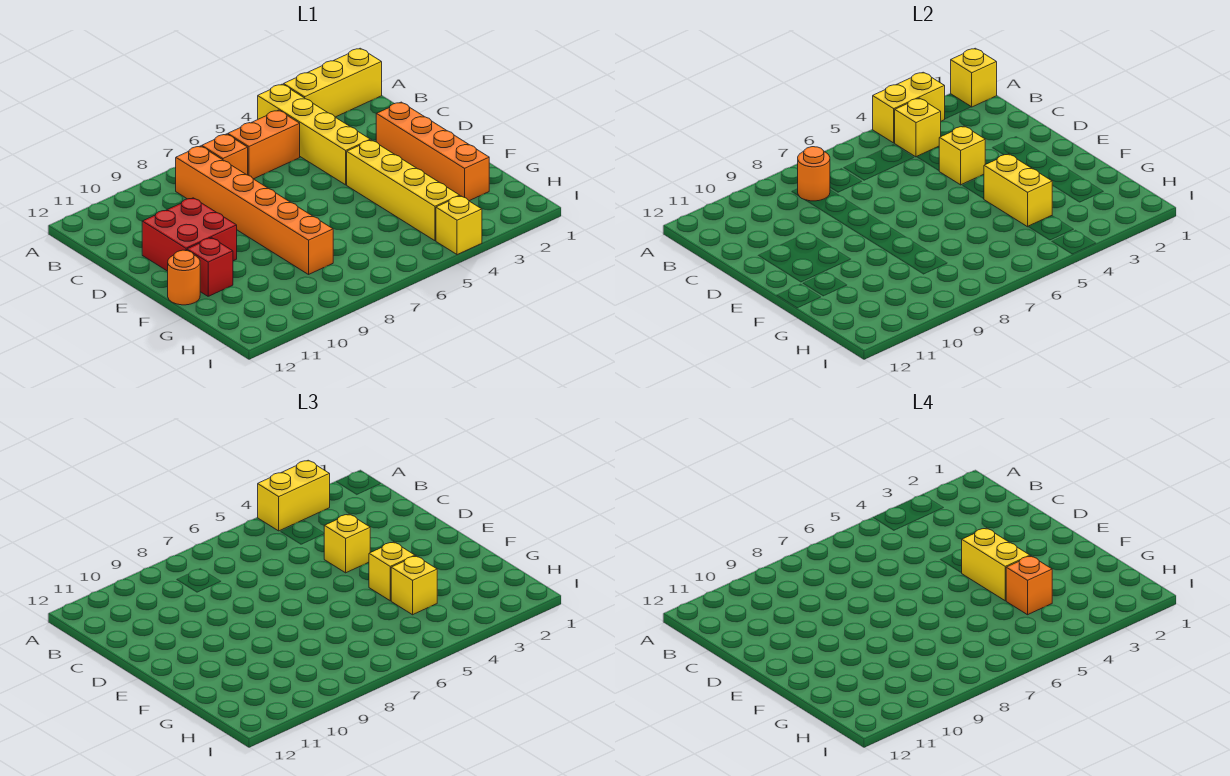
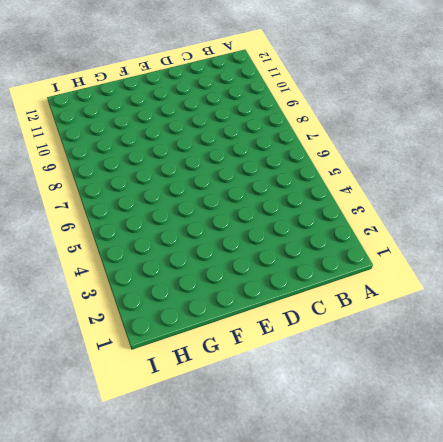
none -> yellow 1x3 brick [284,48,382,117]
none -> yellow 1x4 brick [258,84,370,185]
none -> orange 1x2 brick [228,110,300,179]

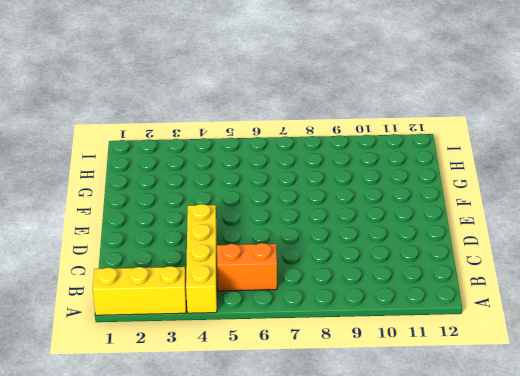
none -> orange 1x1 brick [202,134,248,175]
none -> orange 1x6 brick [176,146,333,274]
none -> orange 1x4 brick [376,102,489,201]

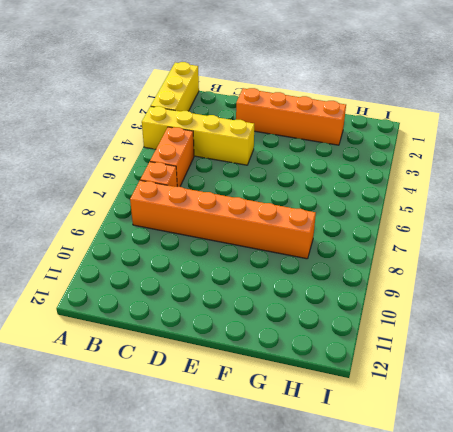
none -> red 2x2 brick [142,198,237,271]
none -> yellow 1x4 brick [347,140,460,241]
none -> red 1x1 brick [187,238,233,296]

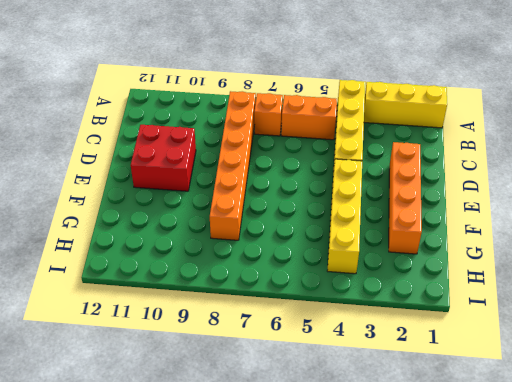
none -> red 1x1 brick [187,238,233,296]
none -> orange 1x1 round brick [168,250,200,305]
none -> yellow 1x1 brick [436,196,482,255]

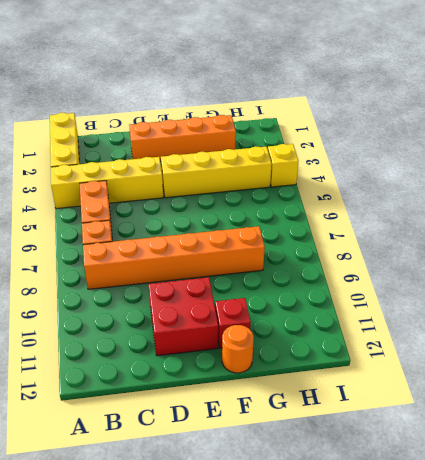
none -> yellow 1x1 brick [951,48,997,107]
none -> yellow 1x2 brick [873,72,945,143]
none -> yellow 1x1 brick [895,98,941,157]

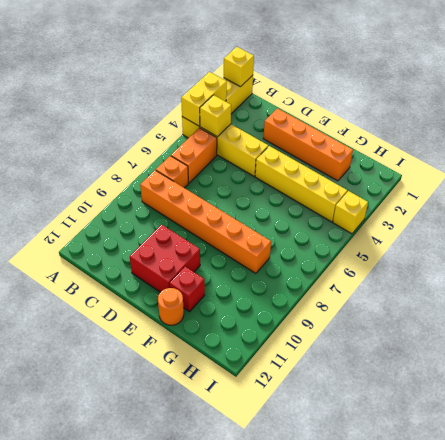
none -> orange 1x1 round brick [798,147,830,201]
none -> yellow 1x1 brick [939,126,985,185]
none -> yellow 1x2 brick [984,154,1053,227]

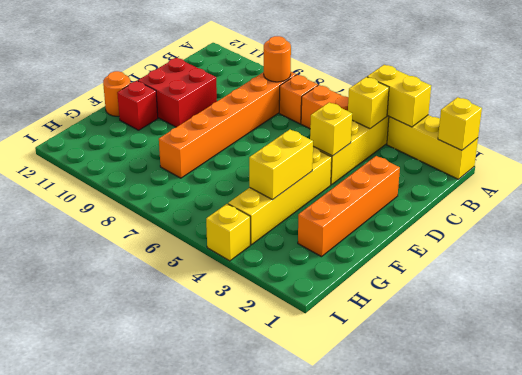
none -> yellow 1x2 brick [258,460,330,531]
none -> yellow 1x1 brick [324,514,370,573]
none -> yellow 1x1 brick [369,542,415,601]

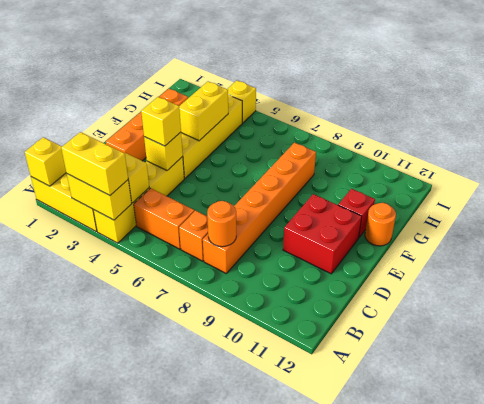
none -> yellow 1x1 brick [369,542,415,601]
none -> yellow 1x1 brick [391,556,437,615]
none -> yellow 1x2 brick [962,528,1030,601]

